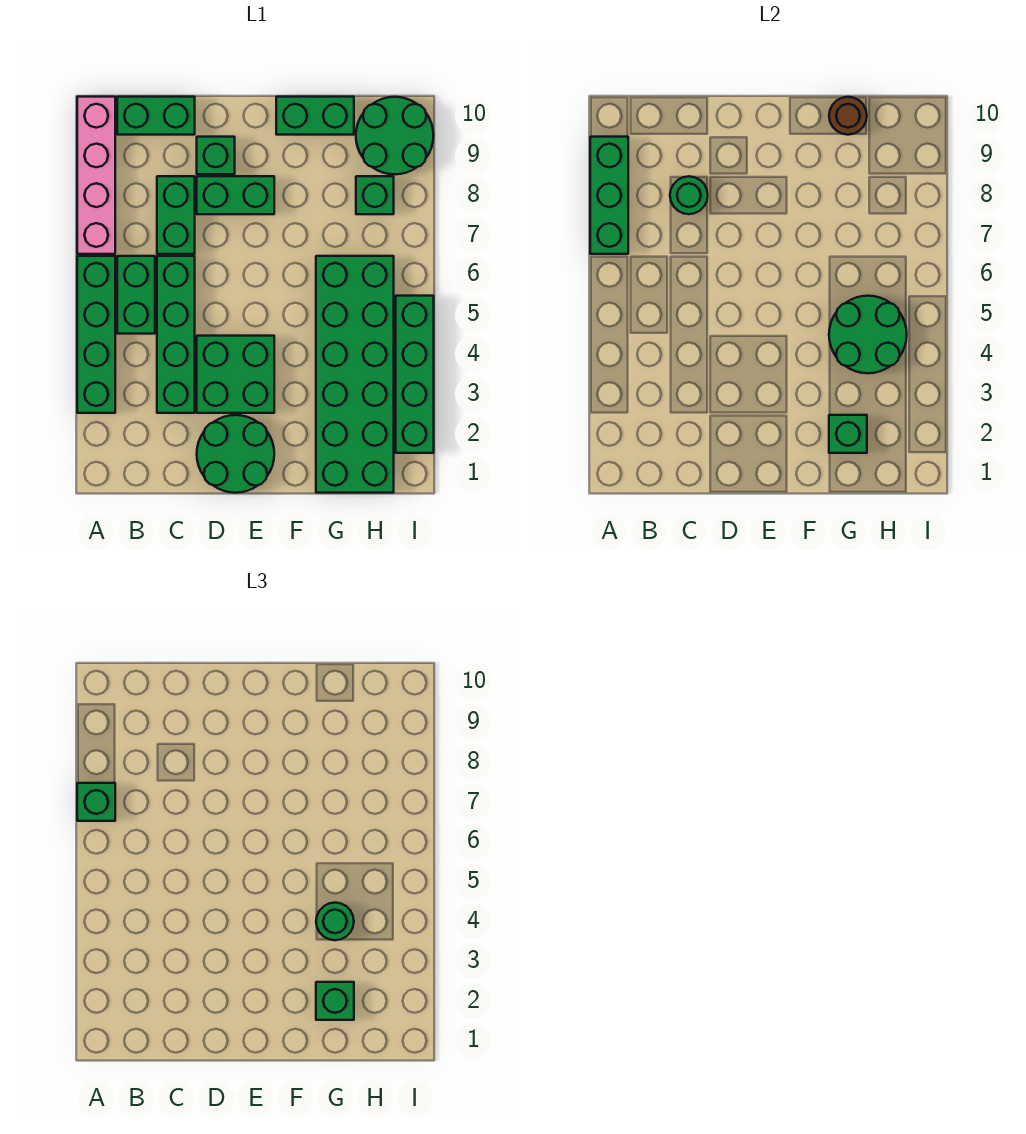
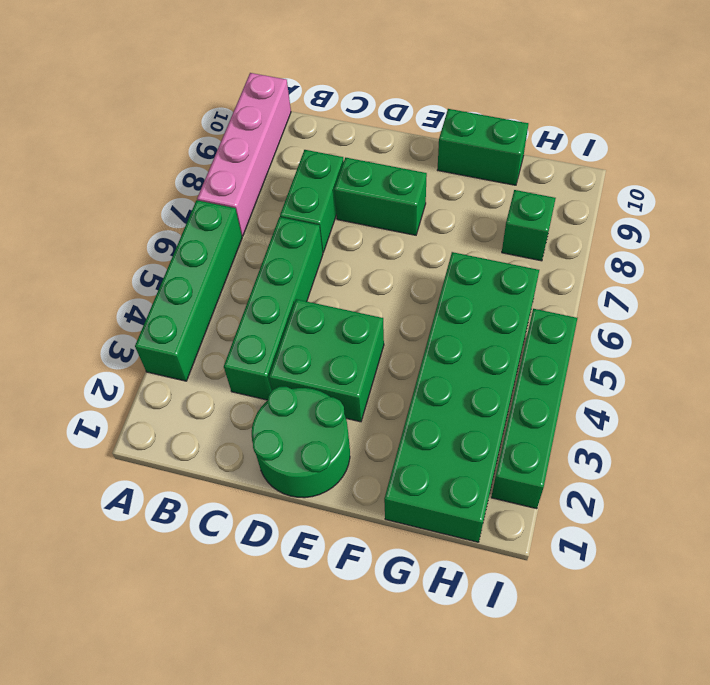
none -> green 1x2 brick [117,256,155,334]
none -> green 1x2 brick [117,97,195,135]
none -> green 1x1 brick [197,137,235,174]

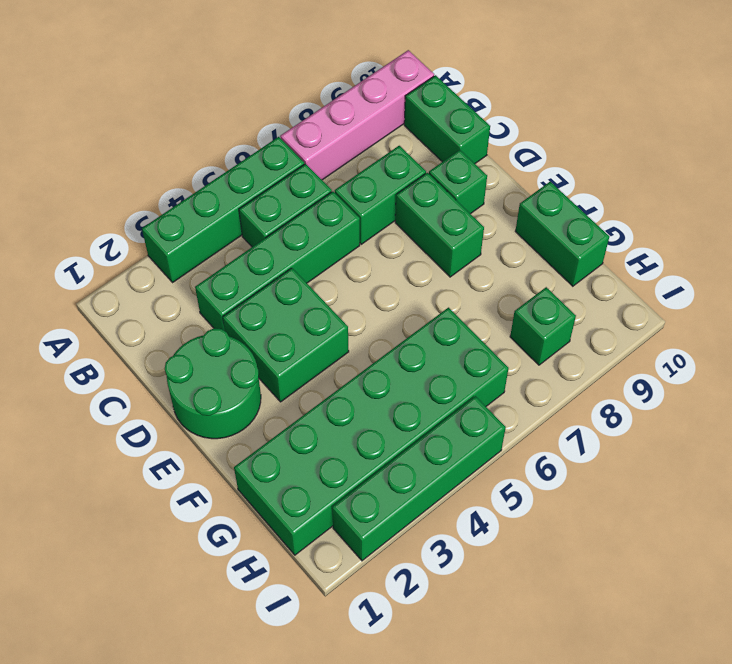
none -> green 2x2 round brick [356,97,434,174]
none -> green 1x3 brick [590,137,628,254]
none -> green 1x1 round brick [670,176,708,214]

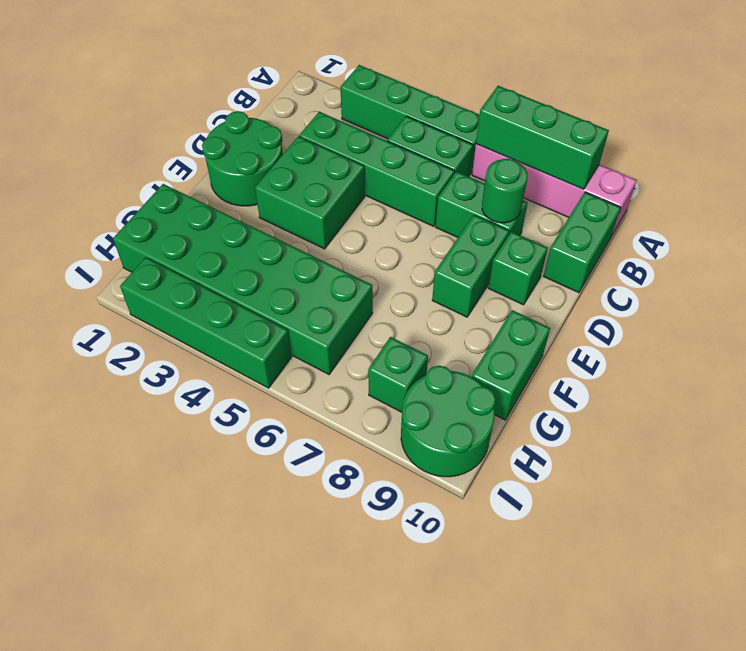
none -> green 1x1 brick [829,415,867,453]
none -> green 2x2 round brick [829,296,907,373]
none -> brown 1x1 round brick [829,97,867,135]

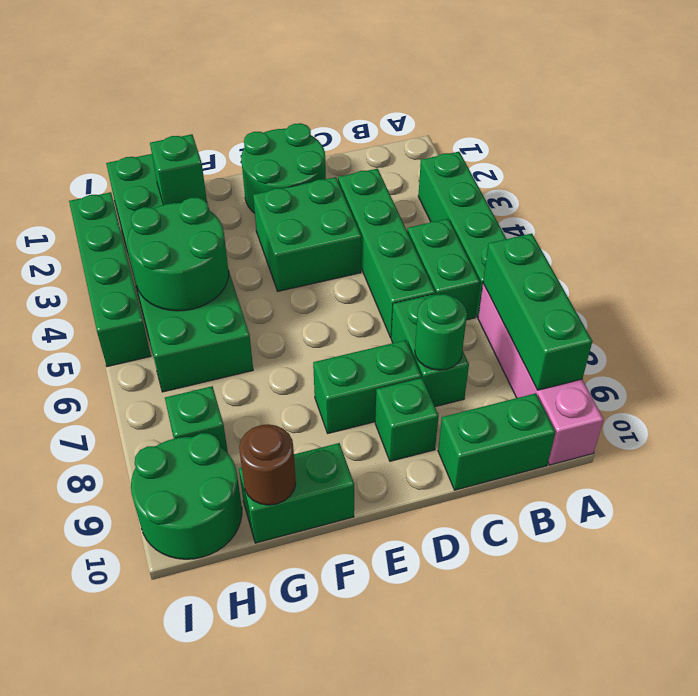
none -> green 1x1 brick [77,783,115,821]
none -> green 1x1 brick [316,982,354,1020]
none -> green 1x1 round brick [316,903,354,940]

